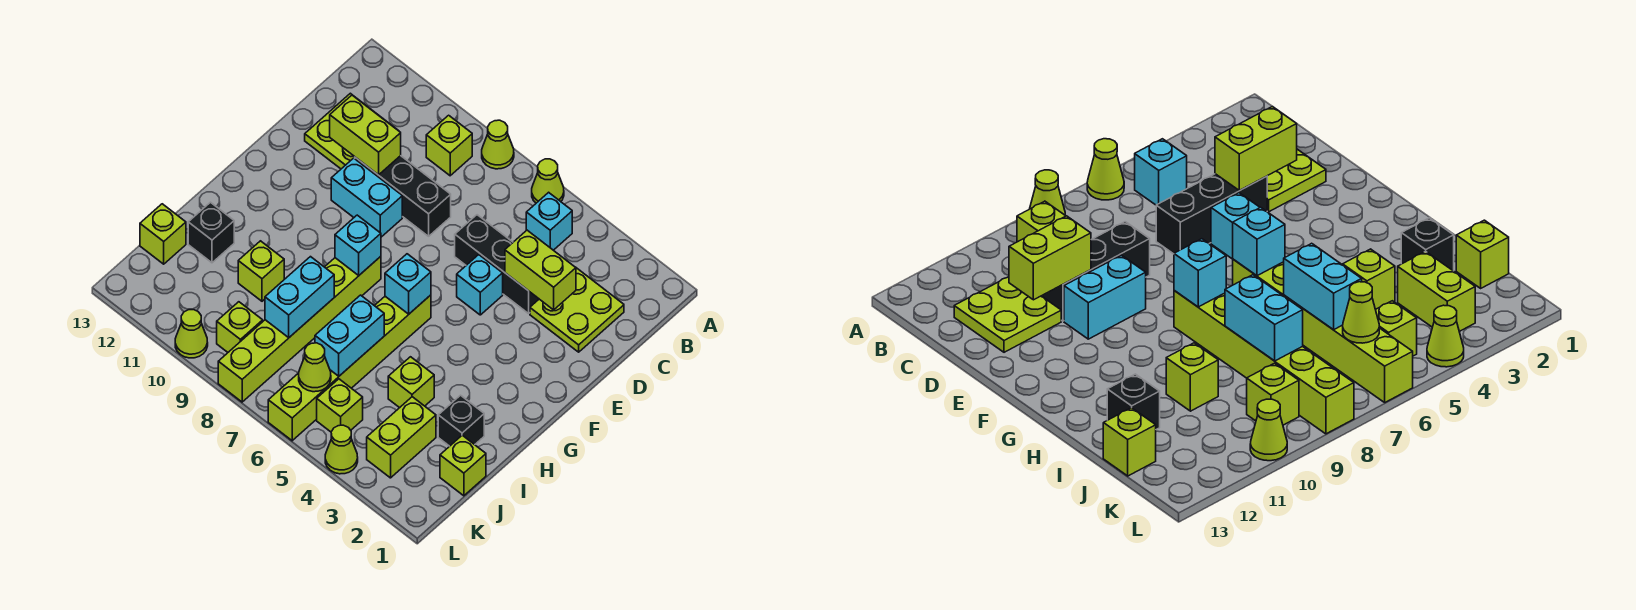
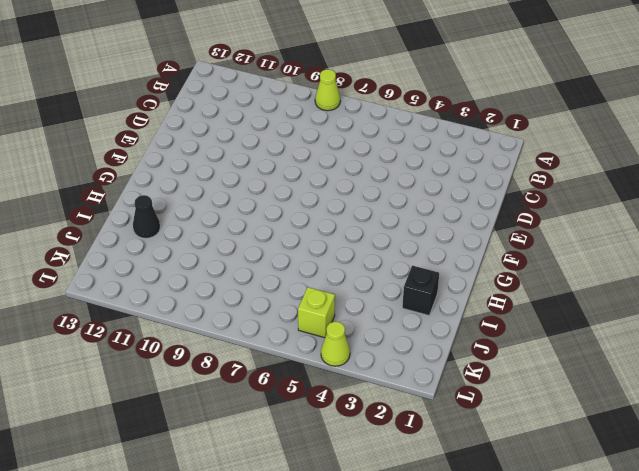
black 1x1 cone [133,195,160,238] -> black 1x1 brick [188,202,234,263]
none -> lime 1x1 cone [532,159,564,203]
none -> cyan 1x1 brick [526,192,572,250]
none -> lime 1x1 brick [426,115,472,176]
none -> lime 2x2 plate [530,268,624,352]

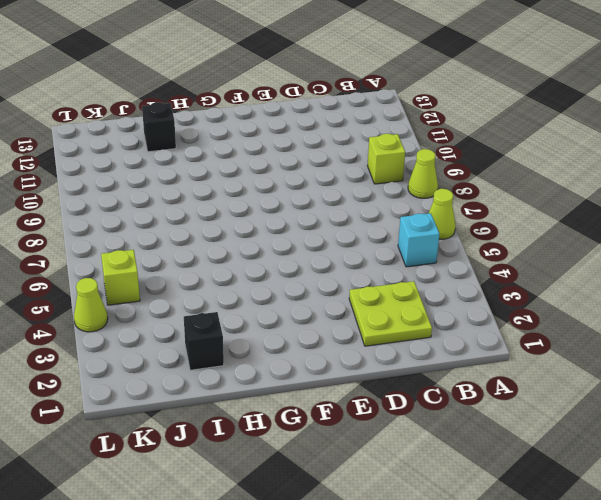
none -> lime 2x2 plate [305,93,395,169]
none -> black 1x3 brick [455,215,539,314]
none -> black 1x3 brick [355,156,451,236]
none -> cyan 1x1 brick [457,255,503,315]

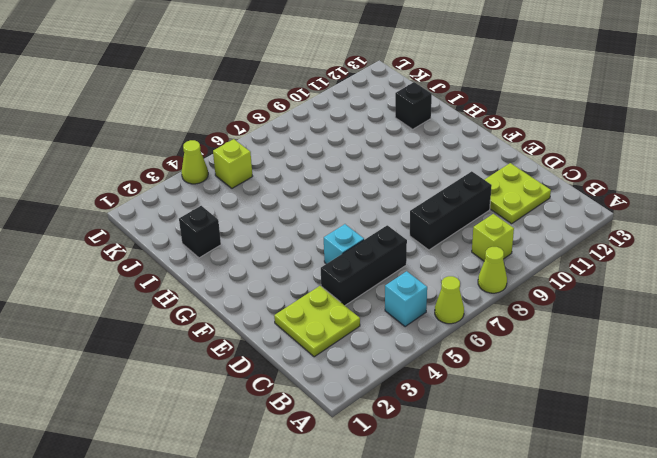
none -> cyan 1x2 brick [331,158,402,237]
none -> lime 1x6 brick [268,295,431,441]
none -> lime 1x6 brick [218,256,381,402]
none -> lime 1x1 brick [388,357,434,408]

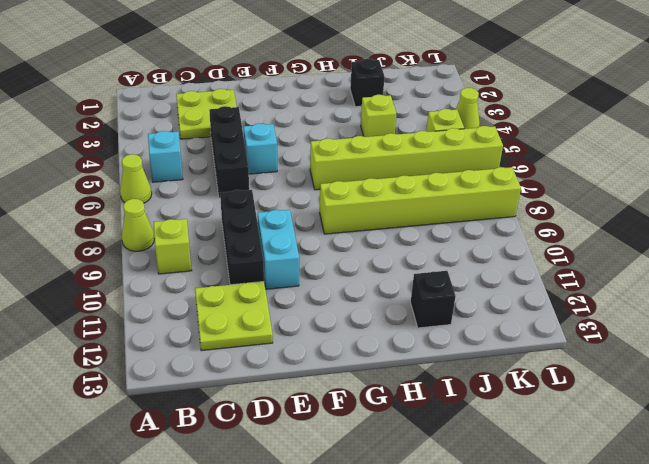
none -> lime 1x1 brick [238,241,284,301]
none -> lime 1x1 brick [440,435,486,496]
none -> lime 1x2 brick [367,397,436,478]
none -> lime 1x1 brick [140,204,186,264]

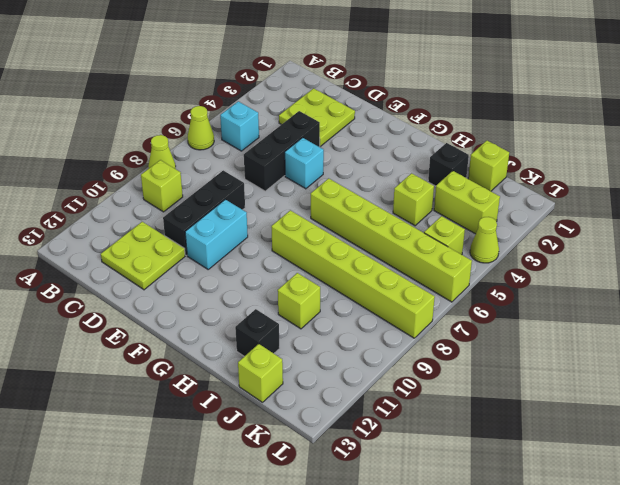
none -> lime 1x1 brick [217,302,263,352]
none -> lime 1x1 cone [175,310,208,358]
none -> lime 1x2 brick [505,230,576,310]
none -> lime 1x2 brick [330,95,401,175]

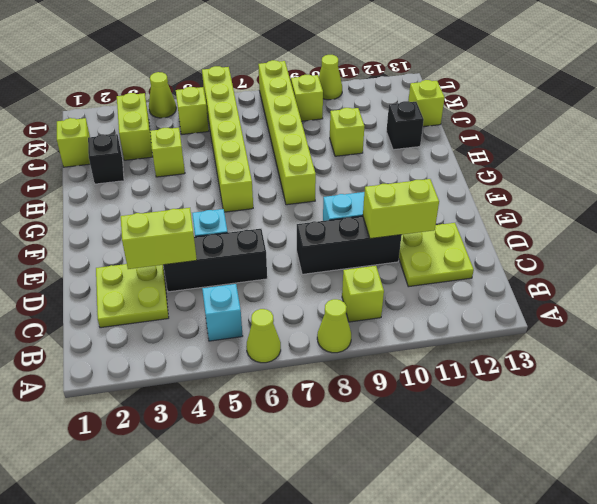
none -> cyan 1x1 brick [385,254,431,314]
none -> cyan 1x1 brick [335,215,381,275]
none -> cyan 1x2 brick [315,295,384,376]
none -> cyan 1x2 brick [265,257,334,338]

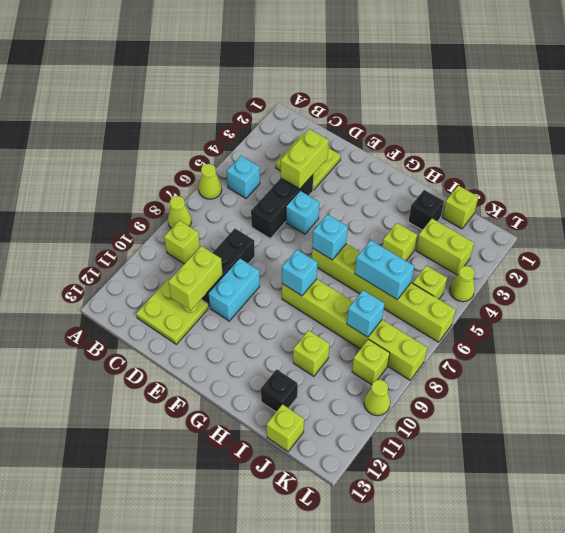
cyan 1x1 brick [347,290,385,337] -> cyan 1x2 brick [265,257,334,338]
none -> lime 1x1 cone [299,343,331,392]

